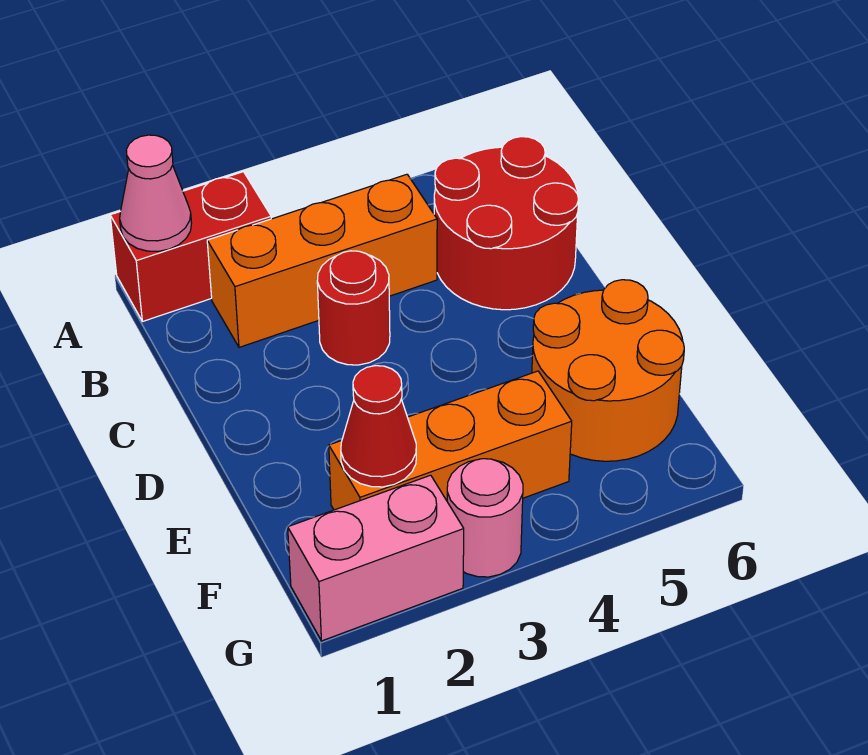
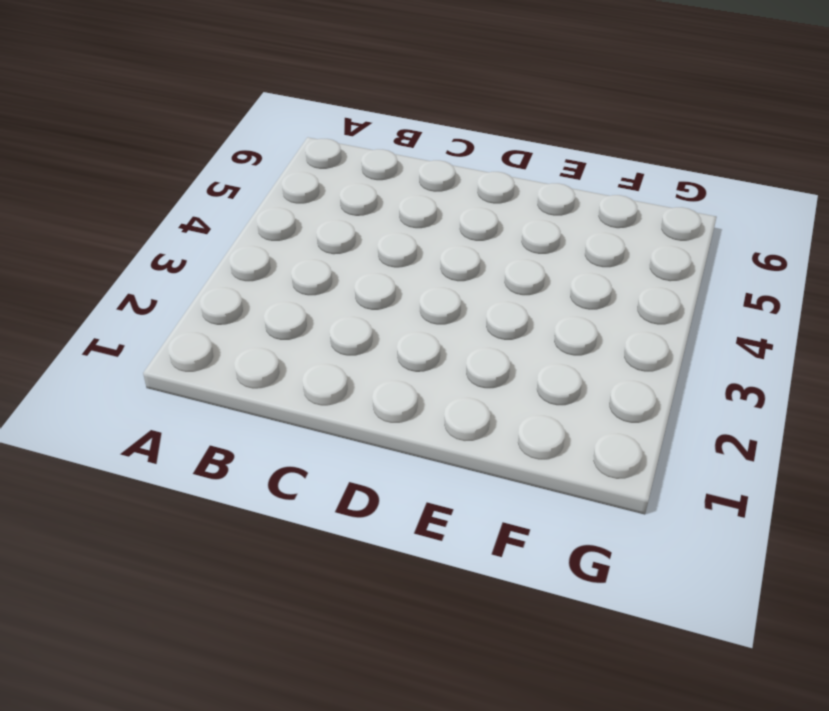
none -> red 1x2 brick [110,172,271,322]
none -> orange 1x3 brick [207,174,437,347]

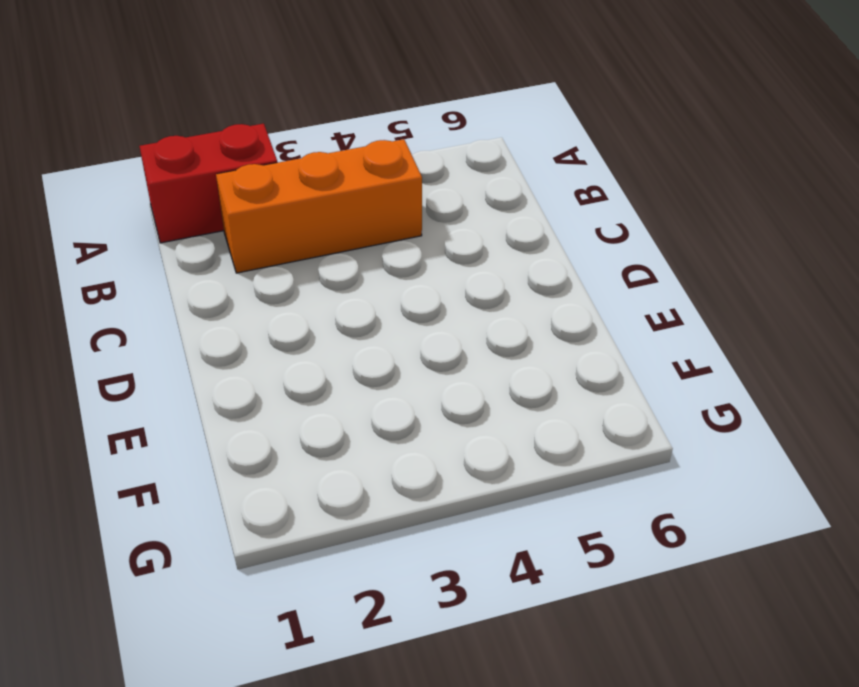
none -> red 2x2 round brick [434,137,579,310]
none -> red 1x1 round brick [317,251,390,365]

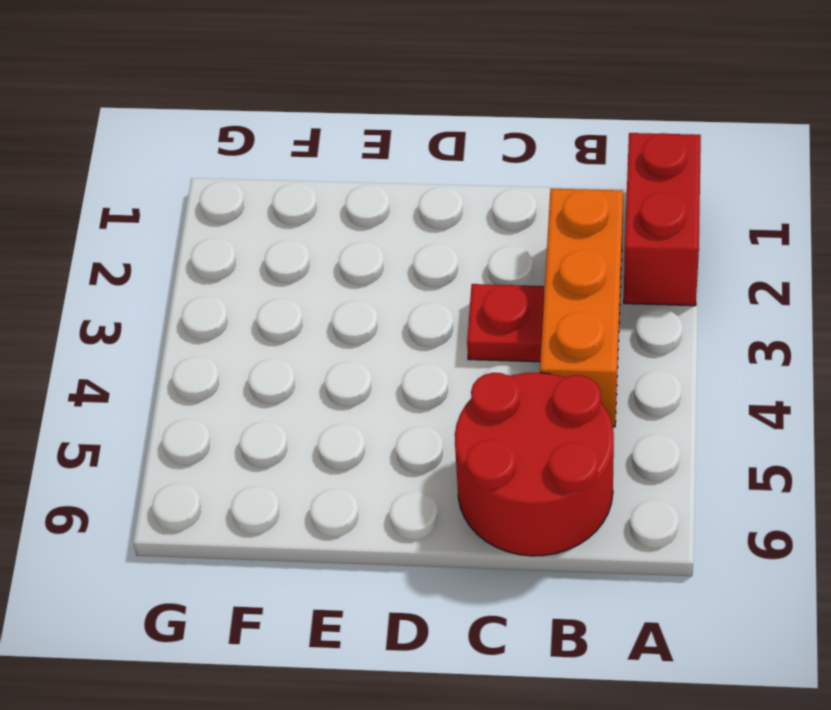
red 1x1 plate [467,284,544,362] -> red 1x1 round brick [317,251,390,365]
none -> orange 2x2 round brick [532,280,684,461]
none -> orange 1x3 brick [329,371,572,510]

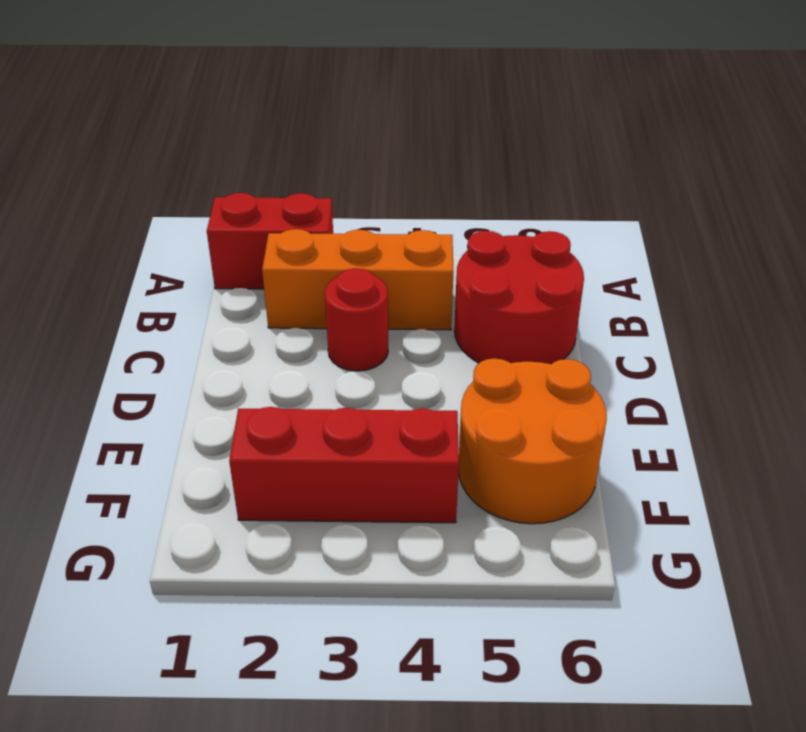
red 1x3 brick [229,407,459,523] -> orange 1x3 brick [329,371,572,510]
none -> pink 1x2 brick [288,475,464,641]
none -> pink 1x1 round brick [447,459,523,577]

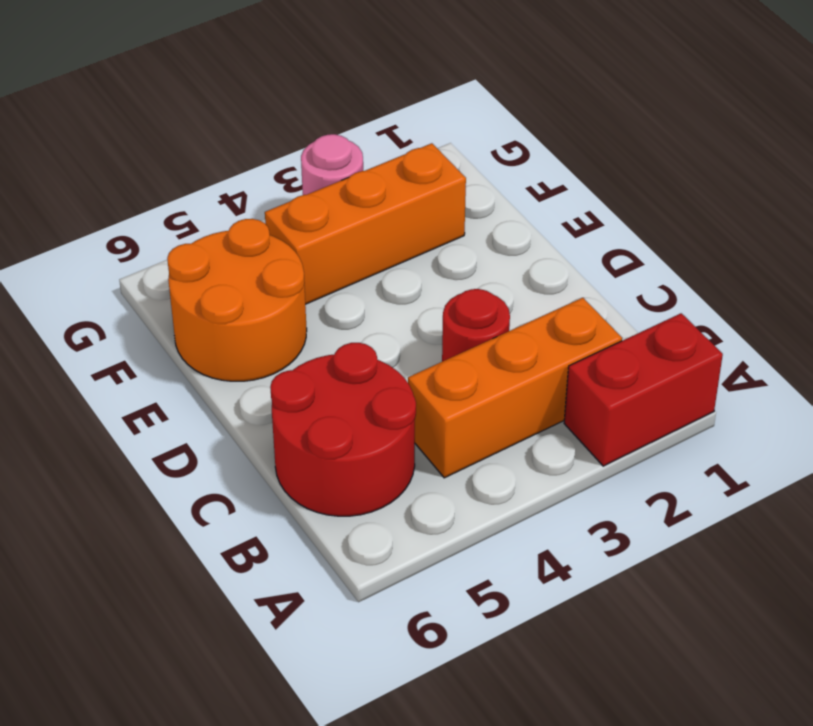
none -> pink 1x2 brick [288,475,464,641]
none -> pink 1x1 cone [120,135,191,251]

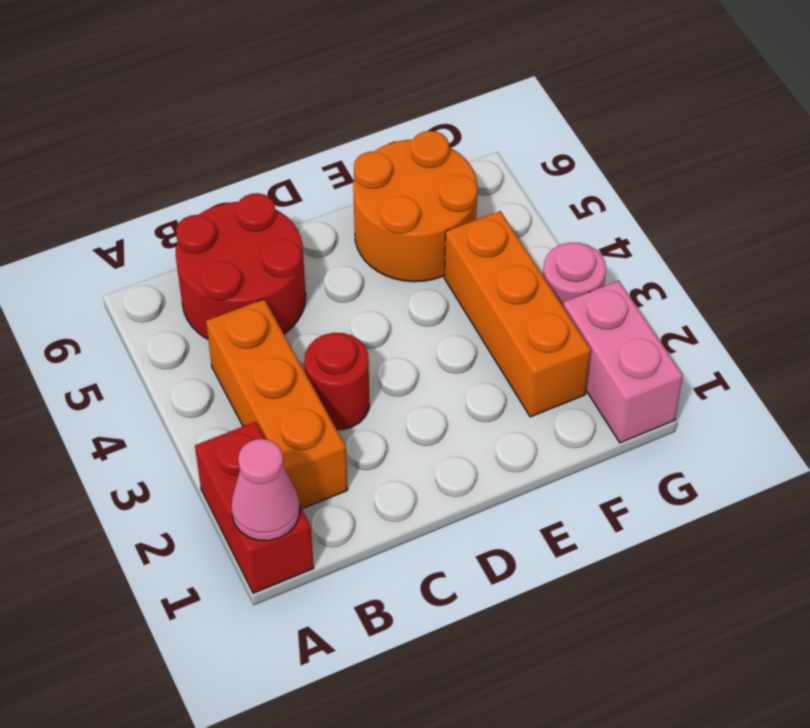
none -> red 1x1 cone [341,366,416,487]

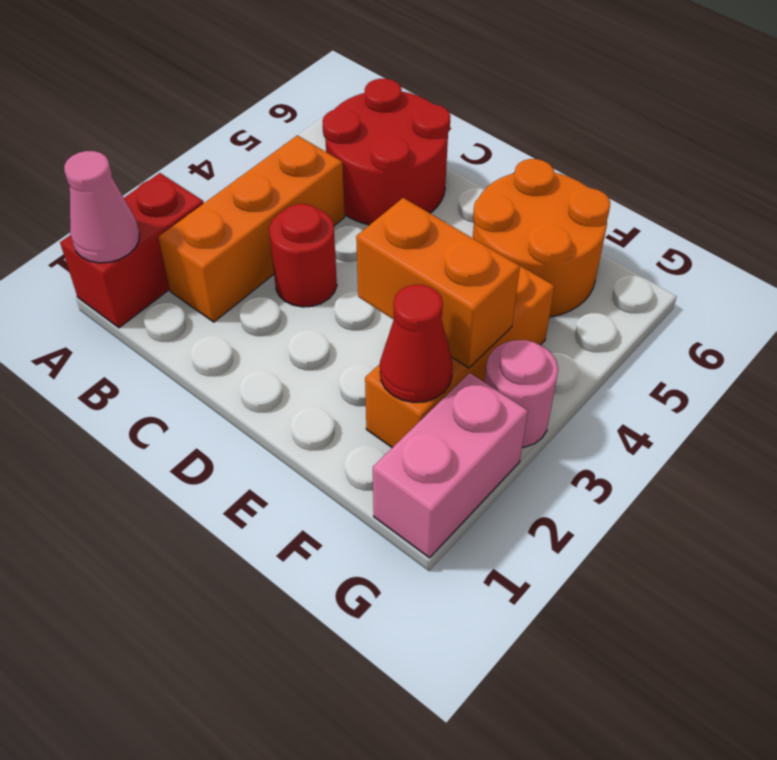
orange 1x2 brick [356,198,520,368] -> none

